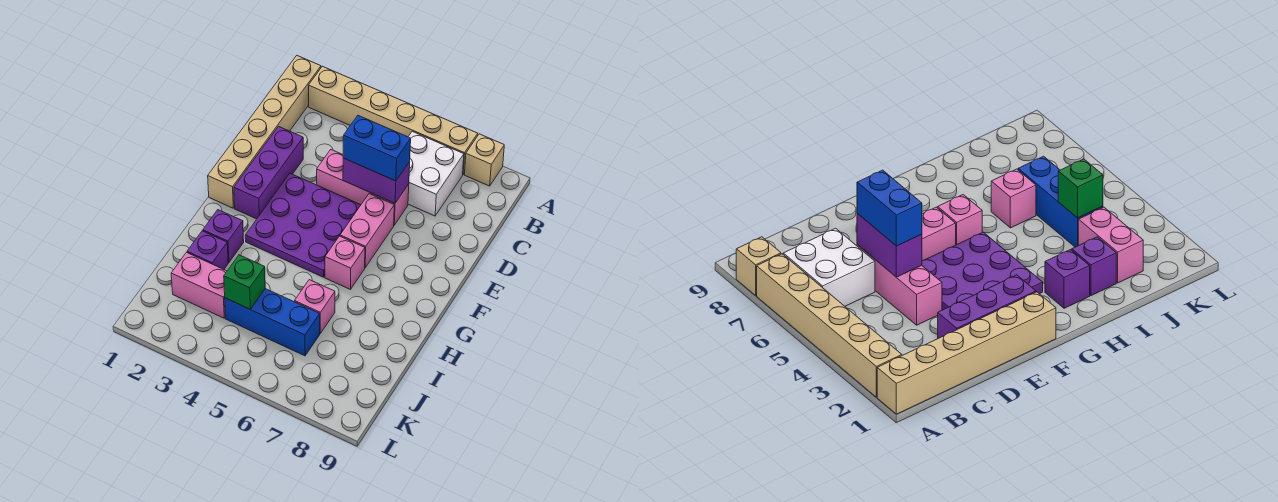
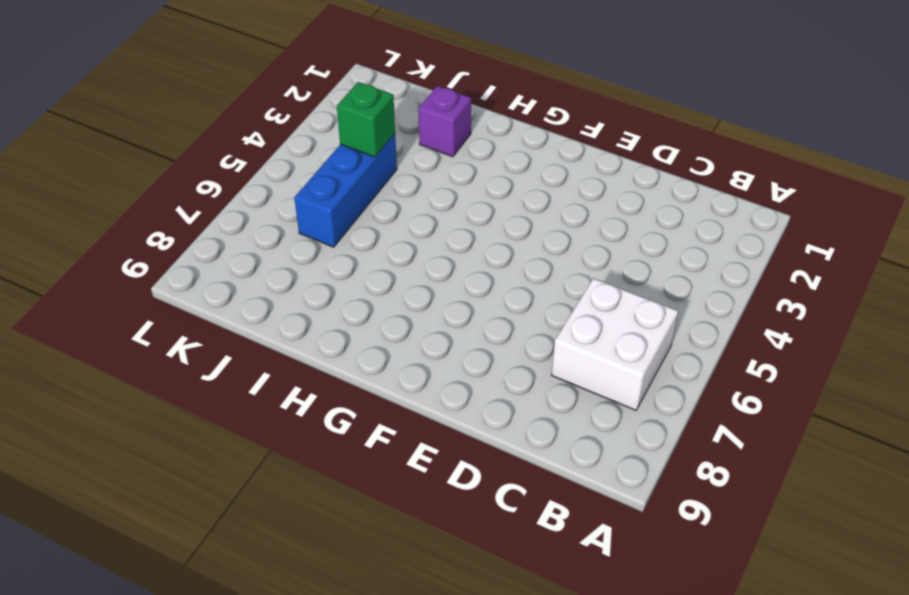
none -> tan 1x6 brick [208,56,321,208]
none -> tan 1x6 brick [309,66,478,174]
none -> tan 1x1 brick [464,134,504,186]

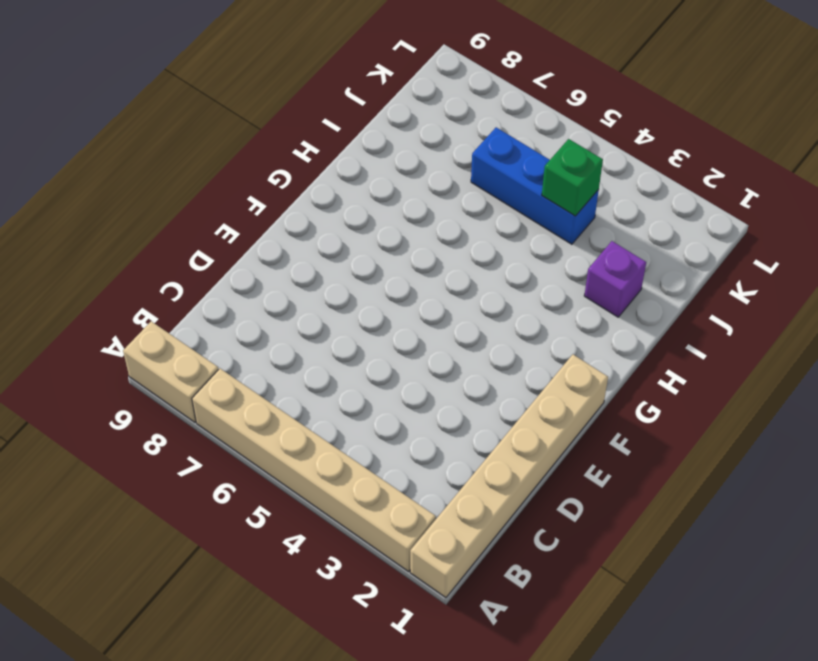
tan 1x2 brick [123,321,219,422] -> tan 1x1 brick [464,134,504,186]
none -> white 2x2 brick [408,131,464,216]
none -> purple 1x3 brick [234,126,303,219]
none -> pink 1x3 brick [317,150,409,225]

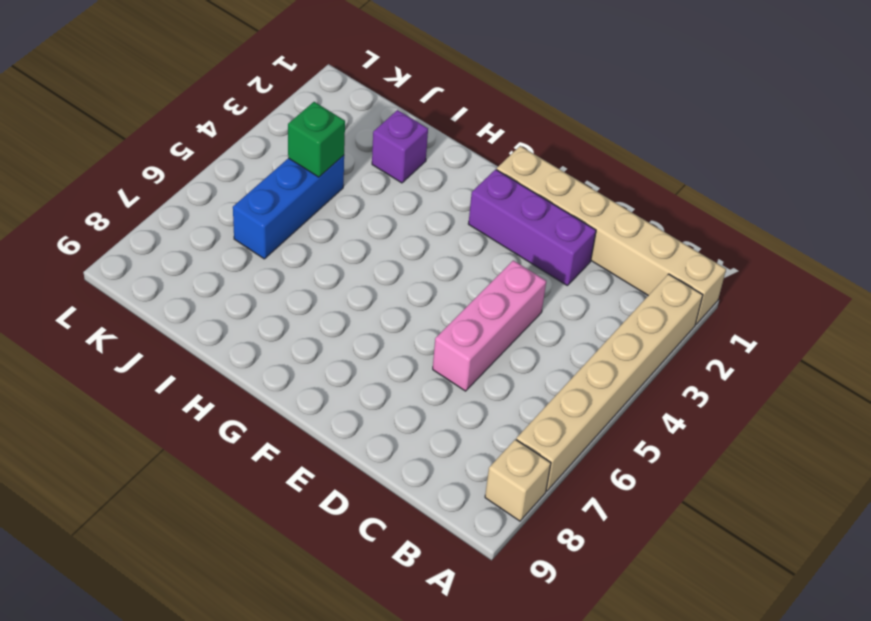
none -> white 2x2 brick [408,131,464,216]
none -> purple 3x3 plate [245,173,361,277]
none -> pink 1x2 brick [340,194,394,268]

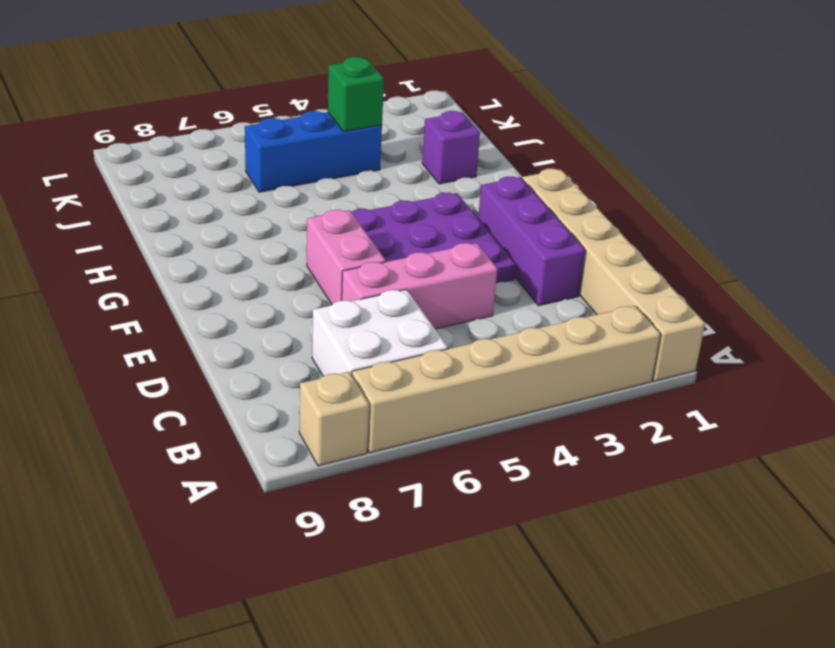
none -> pink 1x1 brick [325,236,365,290]
none -> purple 1x1 brick [203,210,244,263]
none -> pink 1x1 brick [295,280,335,333]

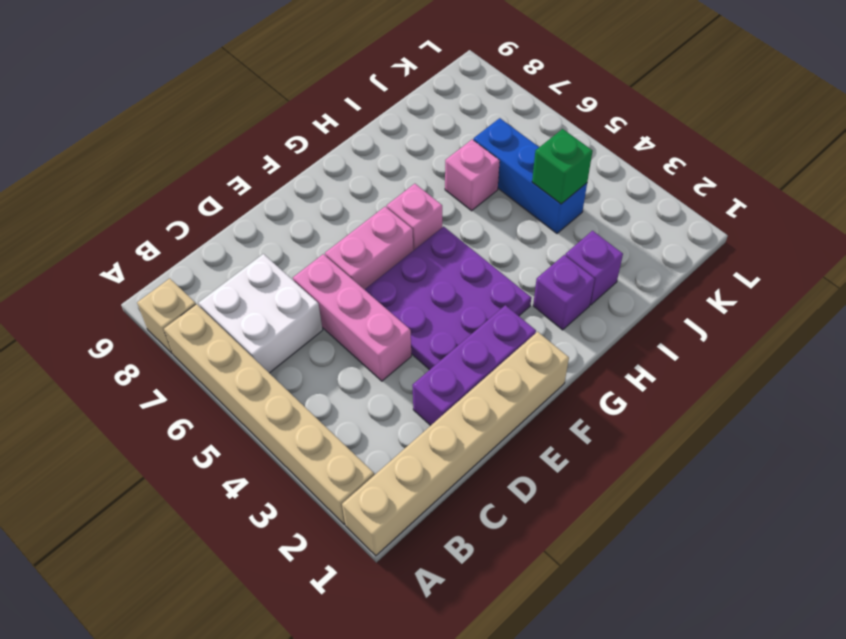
none -> pink 1x2 brick [171,253,227,318]
none -> purple 1x2 brick [343,158,410,203]
none -> blue 1x2 brick [343,115,411,181]

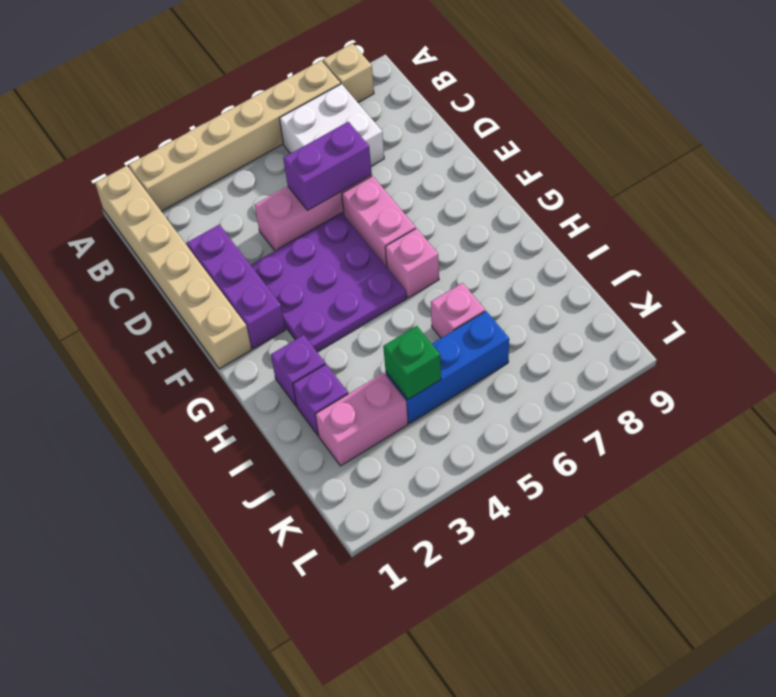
none -> blue 1x2 brick [343,115,411,181]

